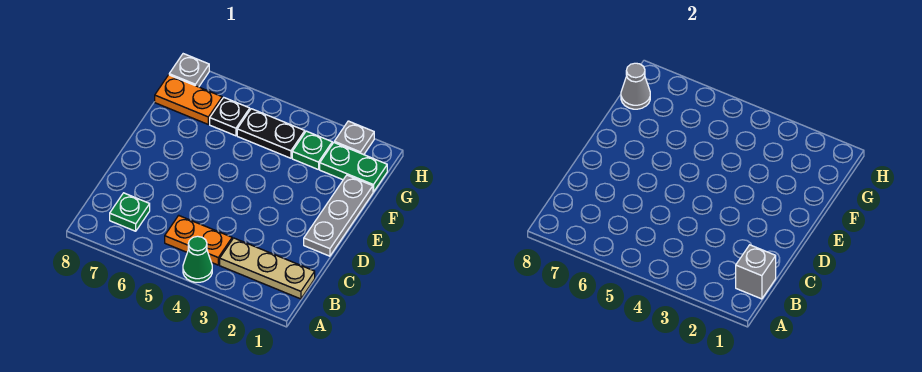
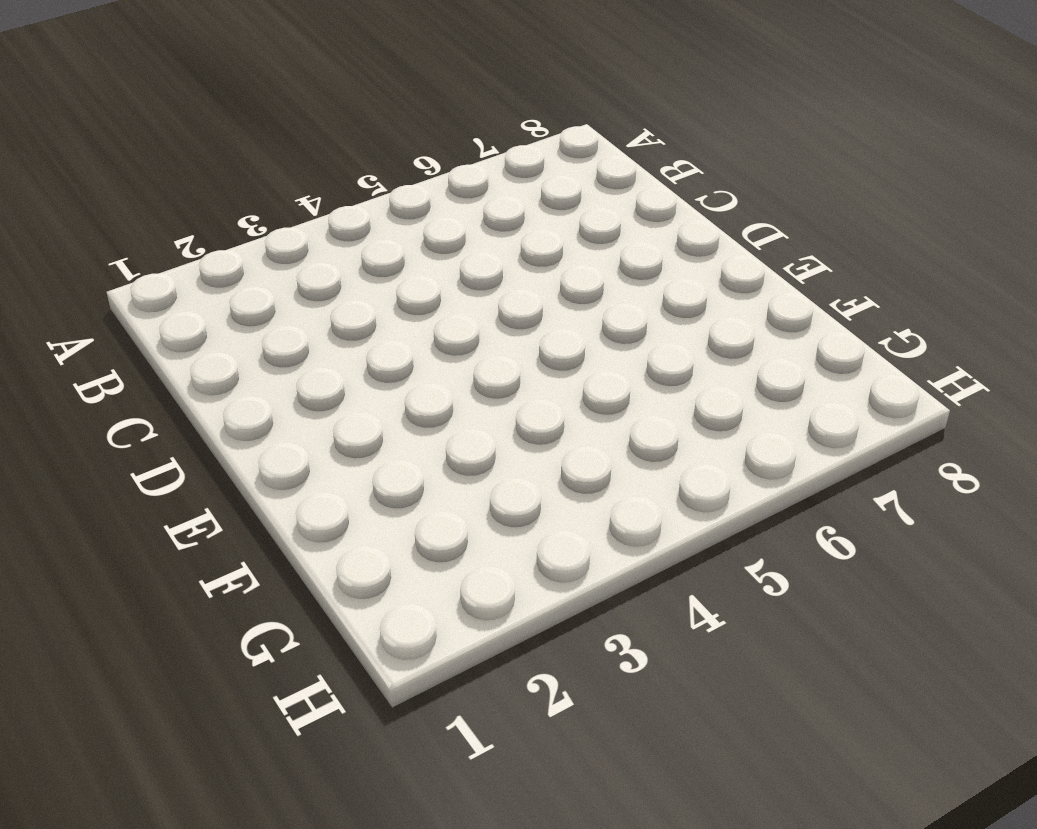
none -> green 1x1 cone [183,236,212,282]
none -> tan 1x3 plate [220,238,315,299]
none -> orange 1x2 plate [165,215,232,265]

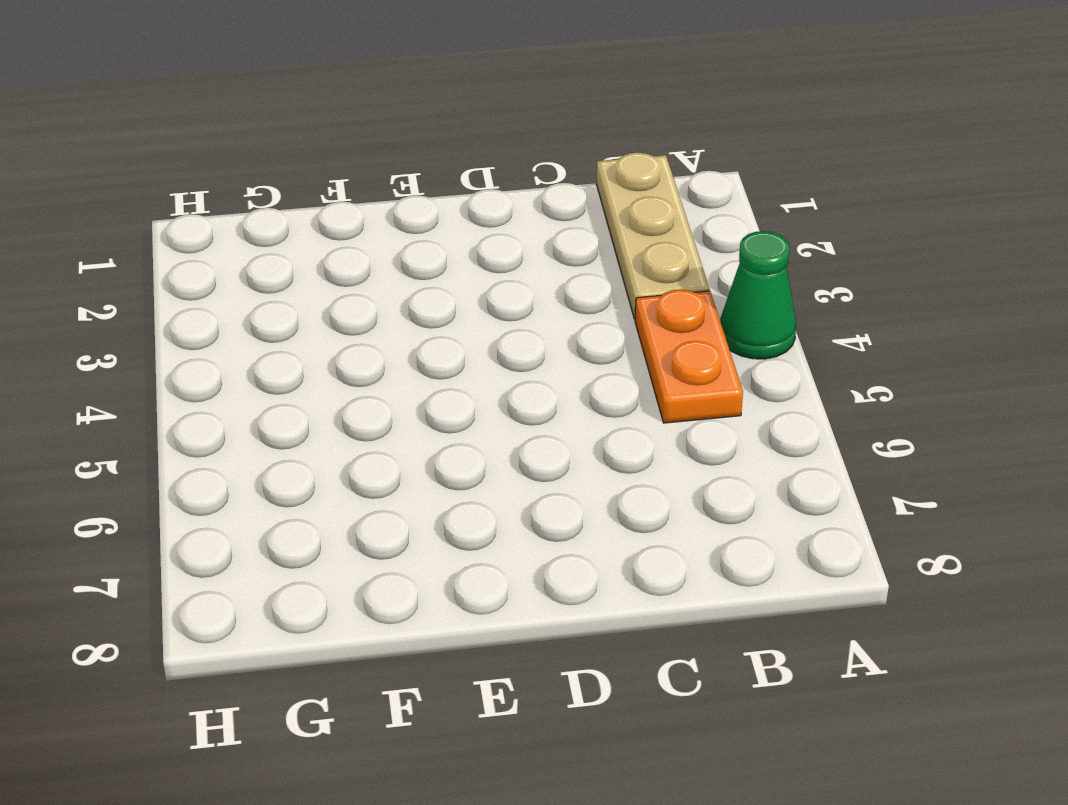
none -> green 1x1 plate [110,193,150,231]
none -> grey 1x3 plate [304,175,373,256]
none -> green 1x2 plate [320,143,387,192]

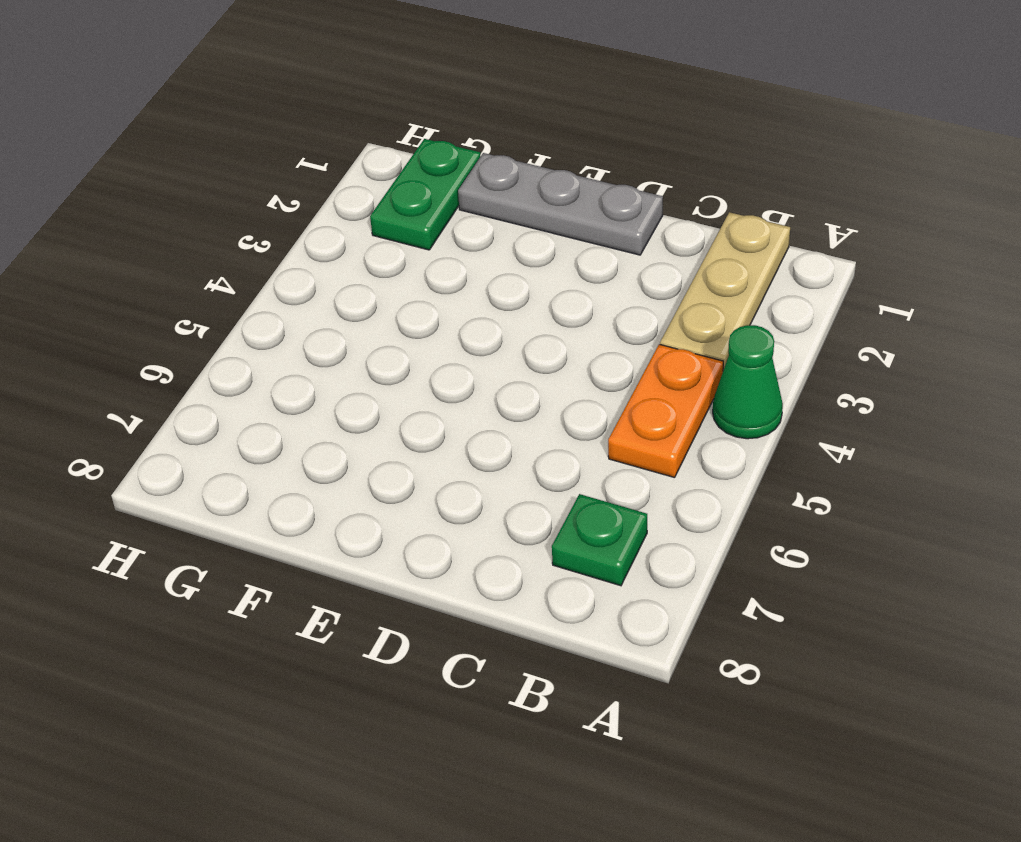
none -> green 1x1 plate [292,131,332,170]
none -> black 1x2 plate [237,109,305,158]
none -> black 1x1 plate [210,98,250,136]

